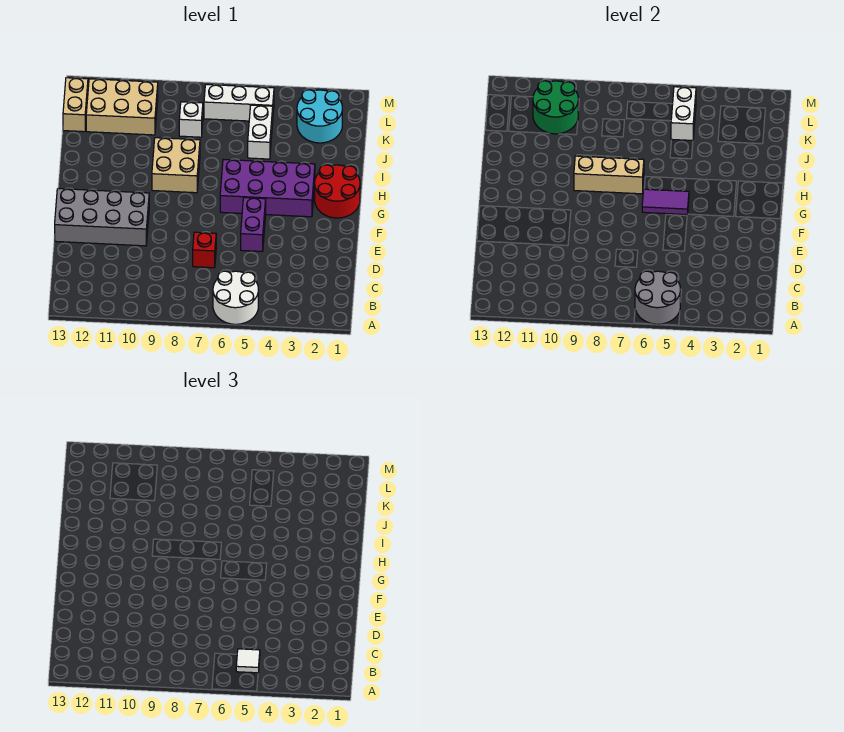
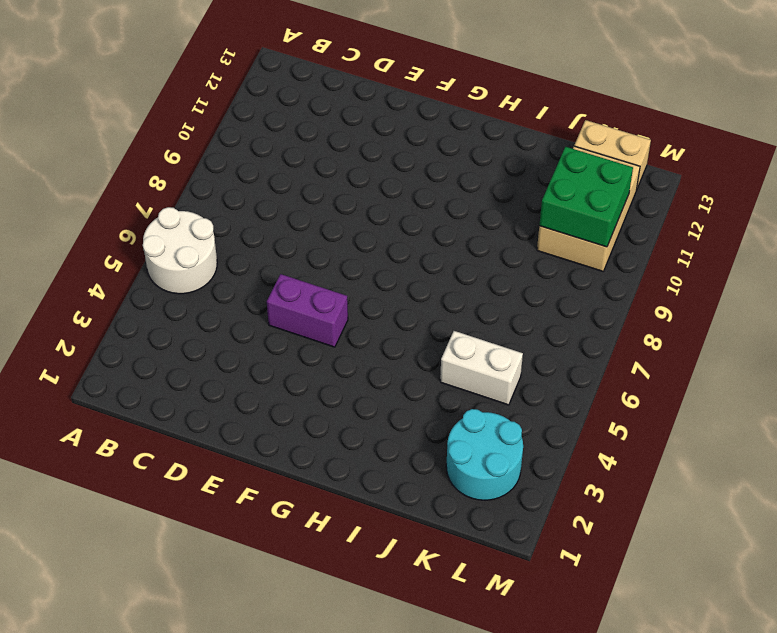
green 2x2 brick [539,147,633,247] -> green 2x2 round brick [533,81,578,134]
none -> red 1x1 brick [193,232,216,268]
none -> grey 2x4 brick [55,189,149,246]
none -> red 2x2 round brick [315,165,360,218]

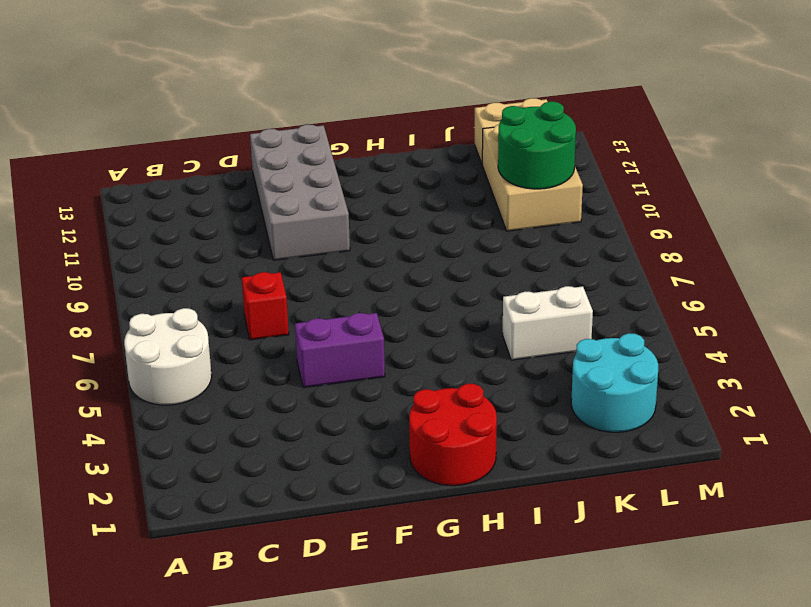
none -> purple 2x4 brick [220,160,315,217]
none -> tan 2x2 brick [152,138,200,193]
none -> white 1x1 brick [179,102,203,137]

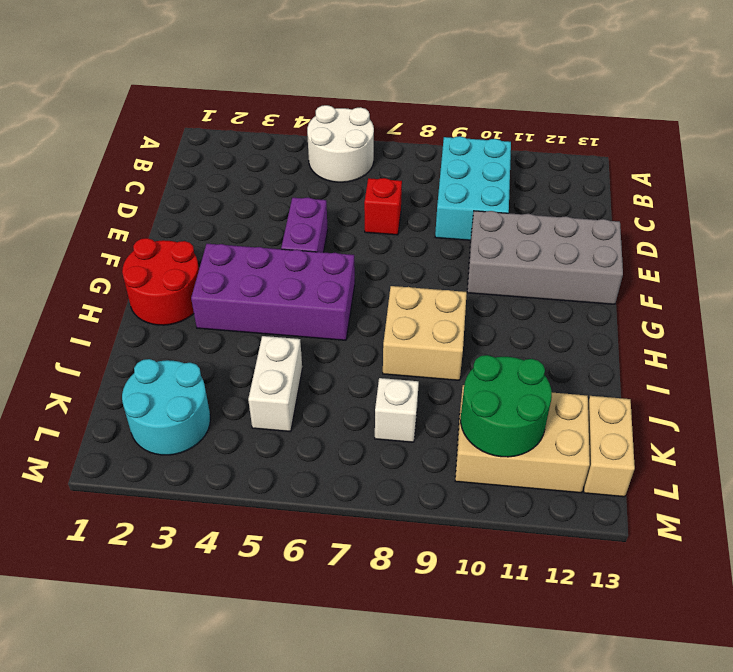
cyan 2x3 brick [435,136,511,240] -> none
none -> white 1x3 brick [204,84,274,121]
none -> grey 2x2 round brick [635,271,680,324]
none -> purple 1x2 tile [642,189,689,215]

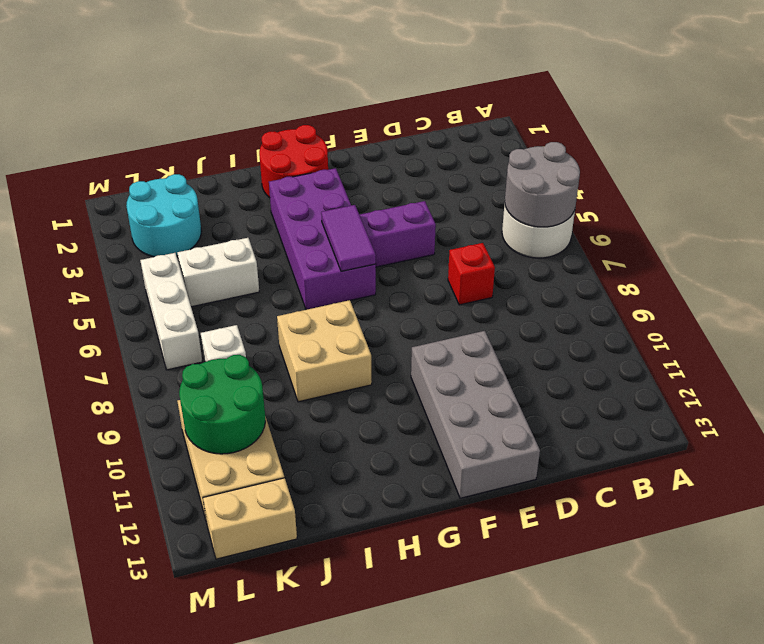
none -> tan 1x3 brick [574,156,644,194]
none -> white 1x2 brick [671,87,696,140]
none -> white 1x1 tile [236,649,260,673]

